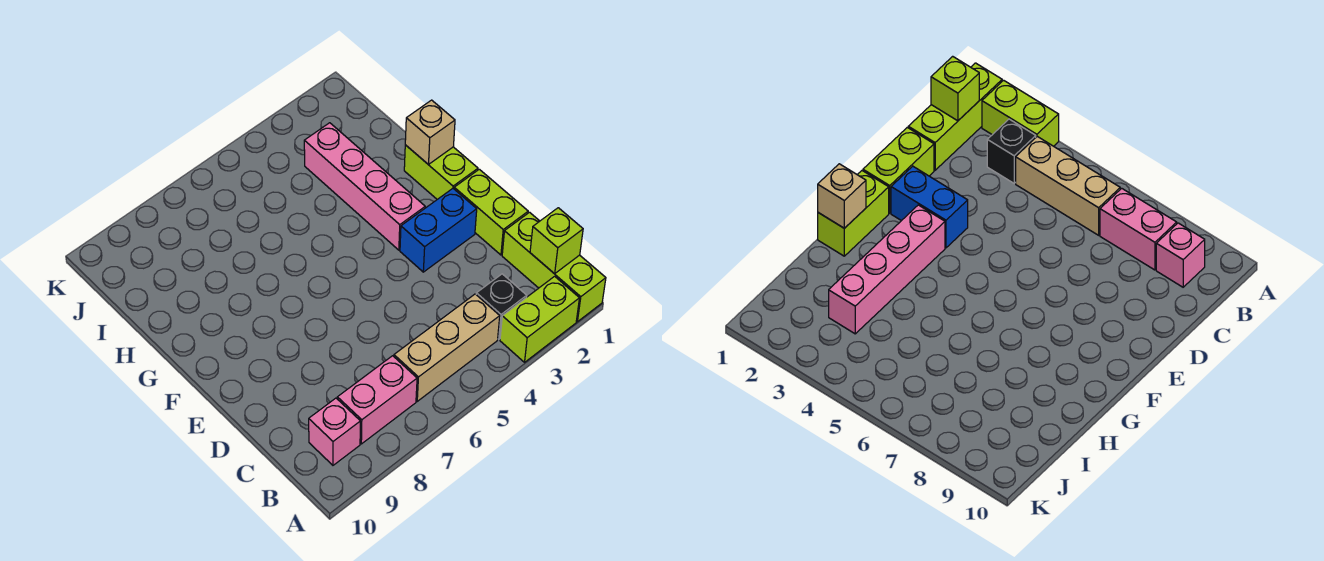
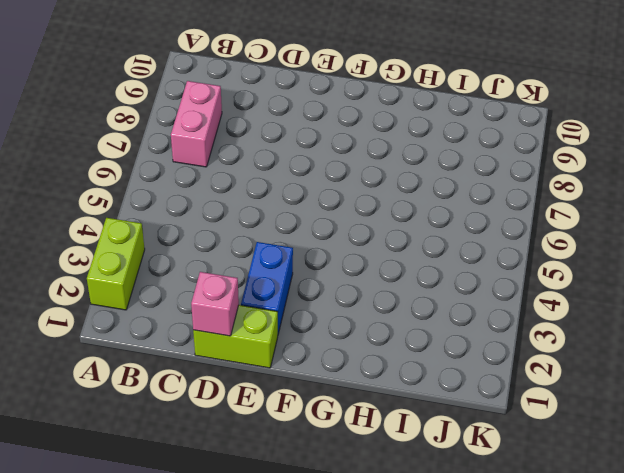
pink 1x1 brick [191,272,239,336] -> pink 1x1 brick moved to [309,398,360,465]
none -> lime 1x3 brick [502,212,606,322]
none -> black 1x1 brick [476,274,527,339]
none -> tan 1x3 brick [394,294,500,401]

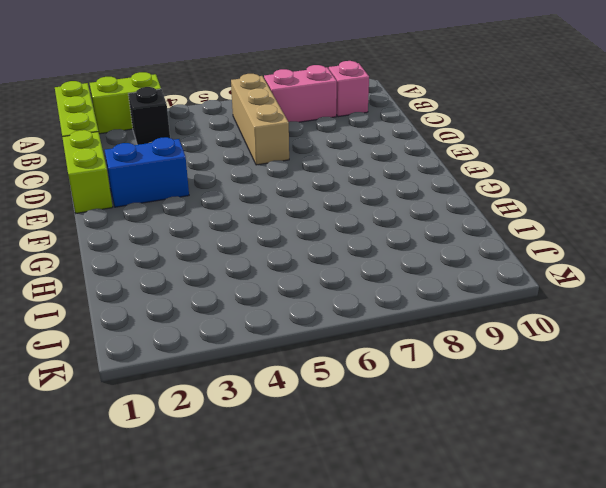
tan 1x3 brick [231,74,289,165] -> tan 1x3 brick turned to [394,294,500,401]
none -> lime 1x2 brick [404,145,478,199]
none -> pink 1x4 brick [304,123,425,250]
none -> lime 1x1 brick [530,208,583,274]

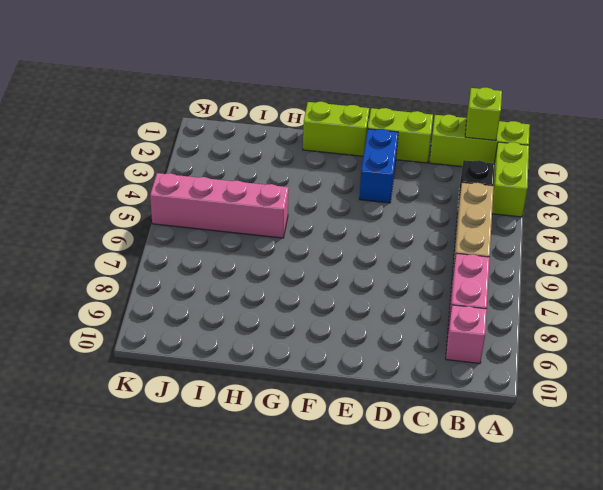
pink 1x4 brick [150,173,289,238] -> pink 1x4 brick moved to [304,123,425,250]
none -> tan 1x1 brick [405,100,455,164]

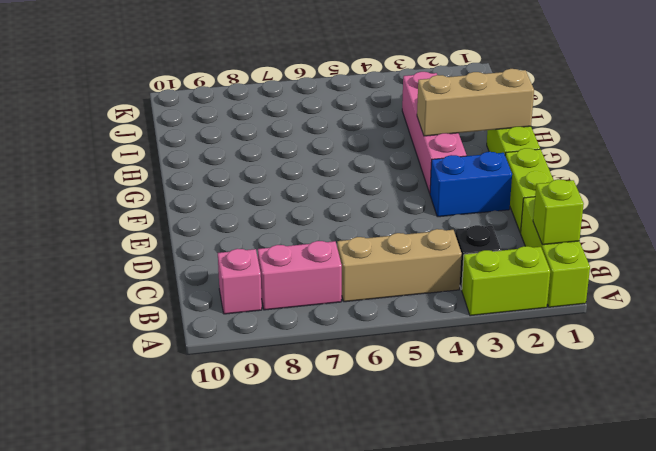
tan 1x3 brick [417,69,534,136] -> tan 1x1 brick [405,100,455,164]

